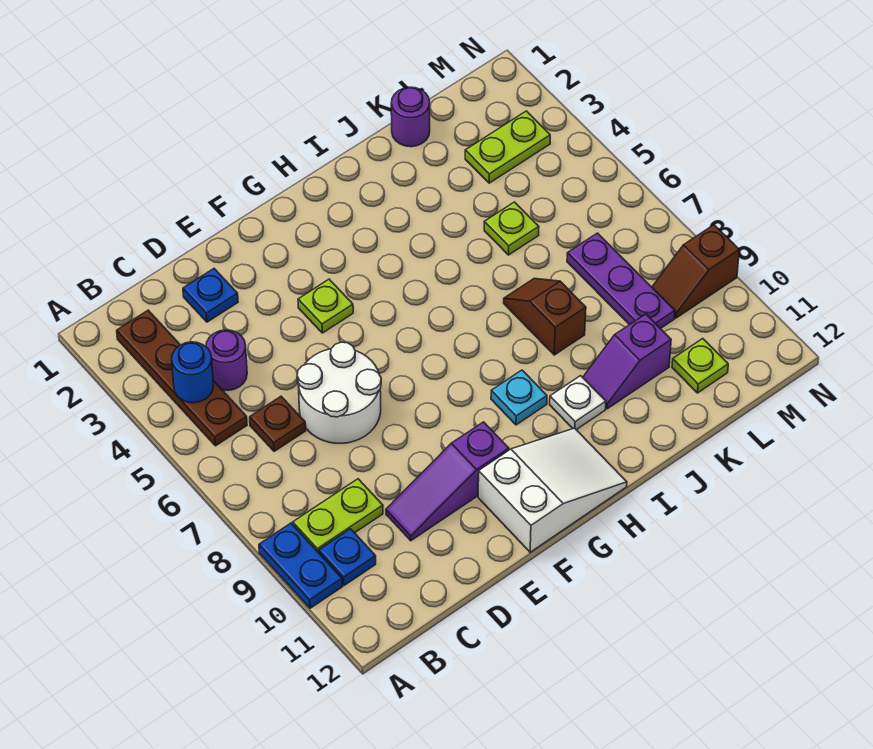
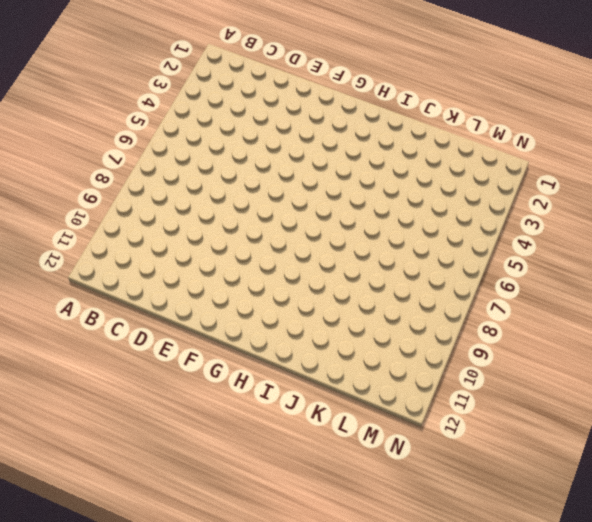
none -> blue 1x2 plate [259,523,342,608]
none -> brown 1x4 plate [117,310,247,446]
none -> lime 1x2 plate [293,479,383,553]

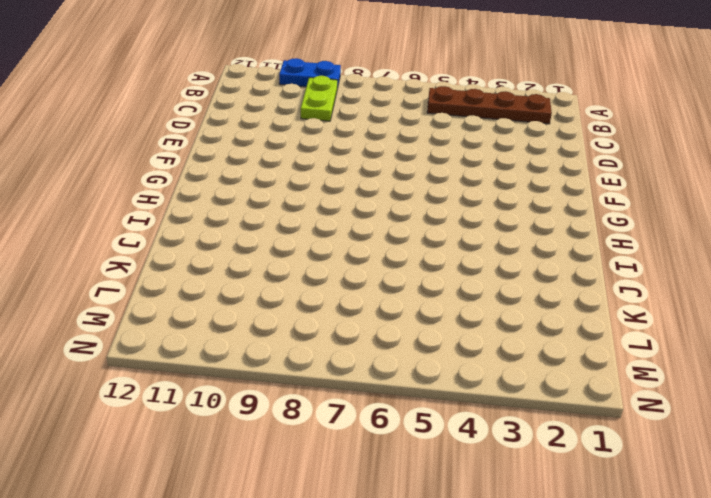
none -> blue 1x1 plate [319,529,376,586]
none -> purple 1x1 round brick [206,330,247,390]
none -> brown 1x1 plate [250,397,306,451]

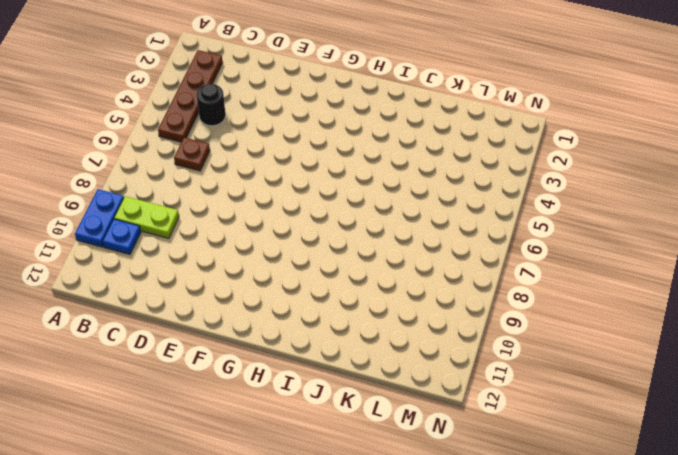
black 1x1 round brick [196,84,226,126] -> purple 1x1 round brick [206,330,247,390]
none -> blue 1x1 plate [183,269,238,322]
none -> white 2x2 round brick [297,342,381,443]
none -> purple 1x3 slope [386,422,509,541]

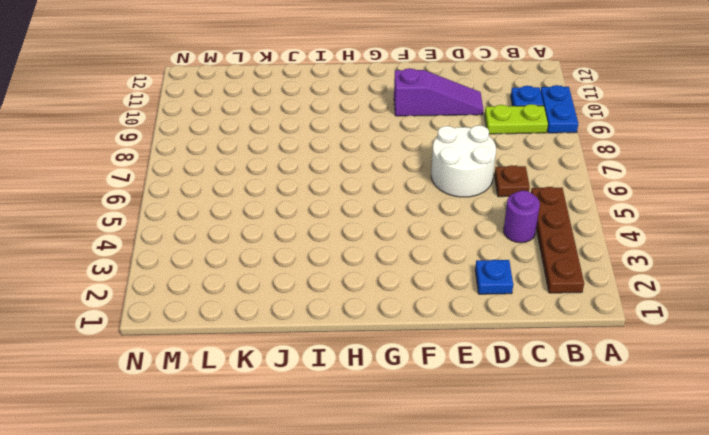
none -> lime 1x1 plate [298,279,353,333]
none -> white 2x3 slope [478,428,627,552]
none -> cyan 1x1 plate [491,370,547,425]

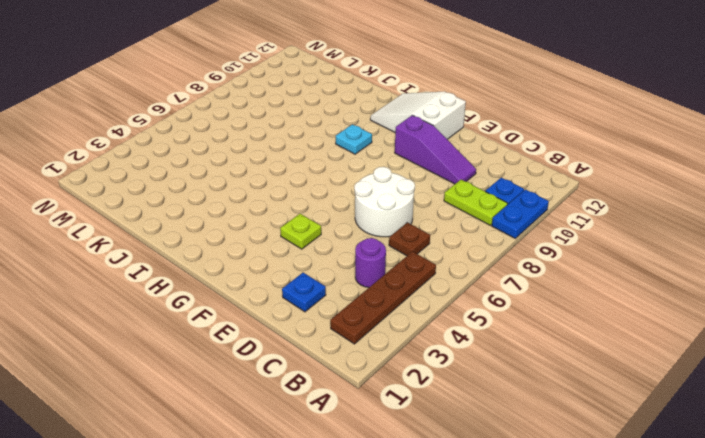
none -> white 1x1 plate [550,376,606,430]
none -> brown 1x2 slope [504,278,586,355]
none -> purple 1x2 slope [583,314,671,409]

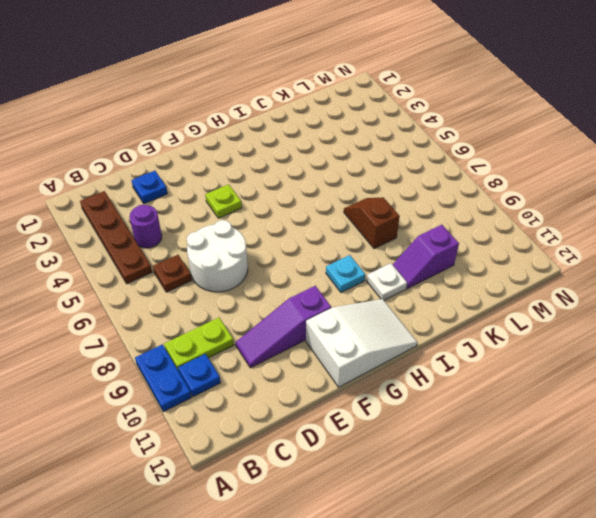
none -> purple 1x1 round brick [391,87,430,147]
none -> lime 1x1 plate [484,202,539,255]
none -> lime 1x2 plate [465,111,550,183]

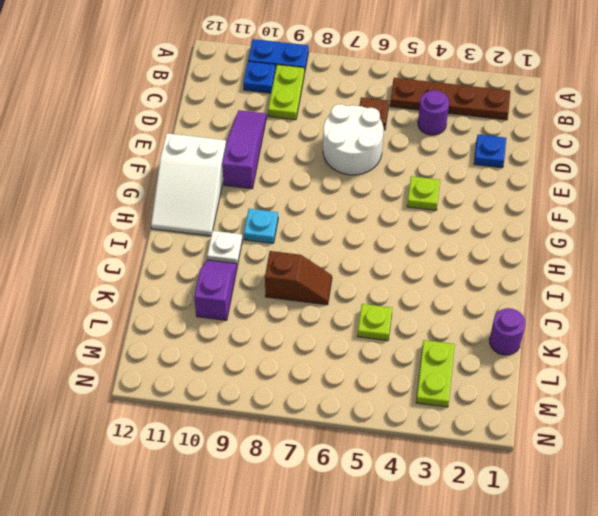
none -> purple 1x3 plate [567,233,675,329]
none -> lime 1x1 plate [672,339,728,393]
none -> brown 1x2 slope [652,225,739,318]

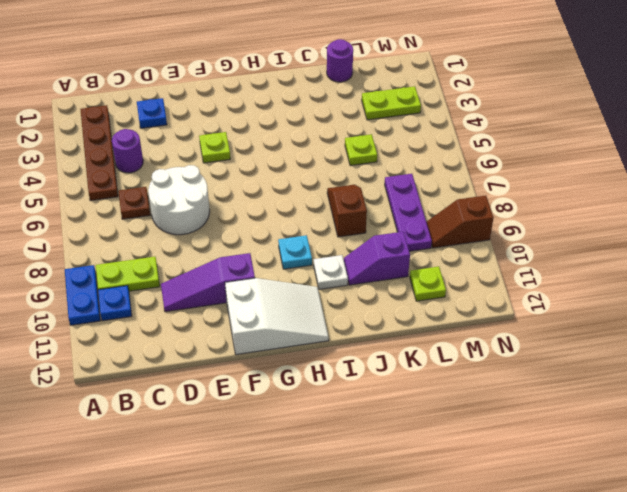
none -> blue 1x1 round brick [172,342,213,403]

